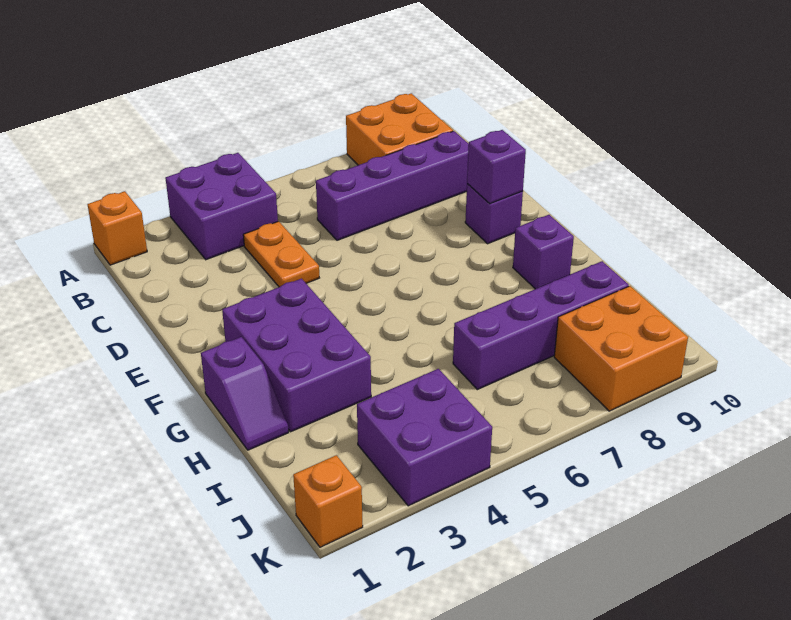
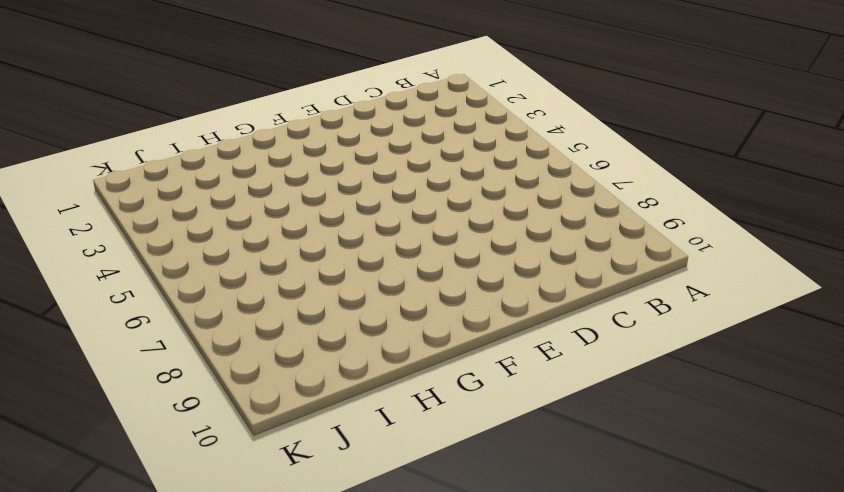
none -> orange 1x1 brick [88,191,147,265]
none -> purple 2x2 brick [165,153,278,260]
none -> orange 2x2 brick [346,93,453,165]

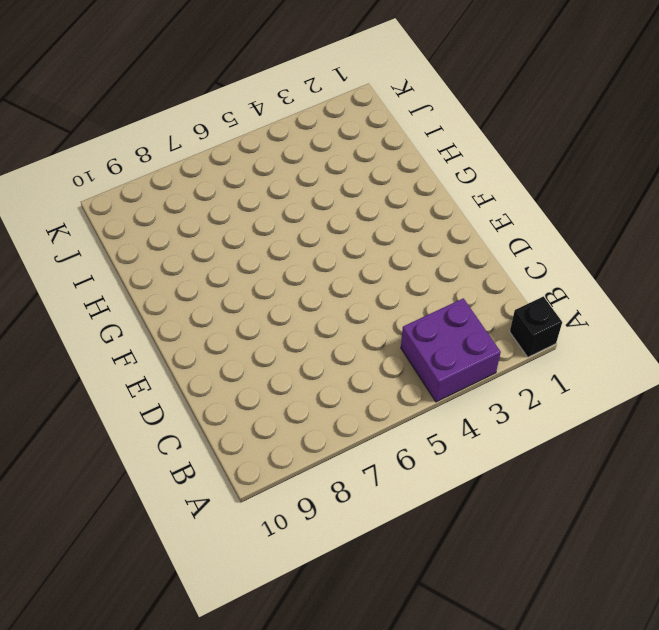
black 1x1 brick [510,296,562,357] -> orange 1x1 brick [88,191,147,265]
none -> orange 2x2 brick [346,93,453,165]
none -> orange 1x2 plate [243,221,319,287]
none -> purple 1x4 brick [316,131,469,240]

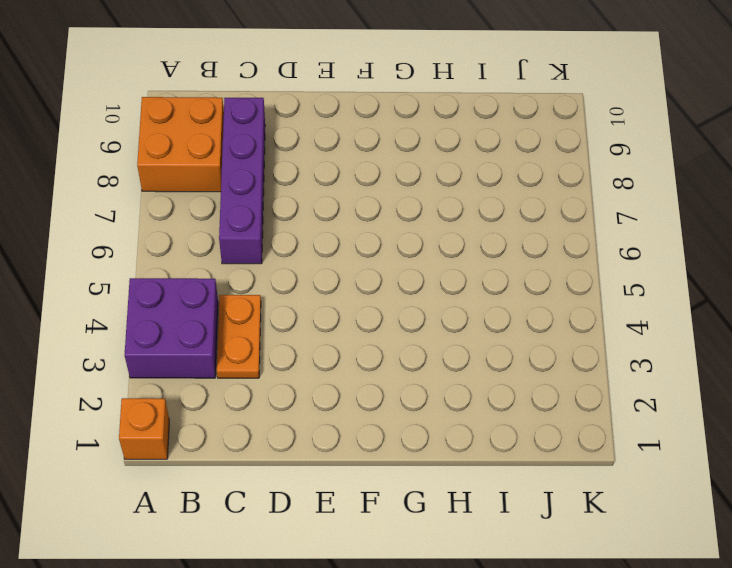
orange 1x2 plate [217,295,261,378] -> orange 1x2 plate turned to [243,221,319,287]
none -> purple 1x1 brick [465,184,523,244]
none -> purple 2x3 brick [222,279,371,432]
none -> purple 1x2 slope [201,337,289,450]

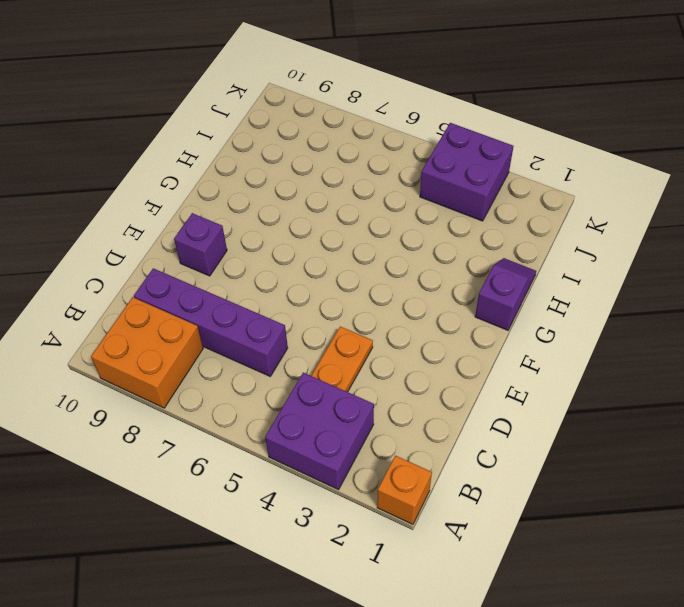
none -> purple 2x3 brick [222,279,371,432]
none -> purple 1x1 brick [513,215,574,289]
none -> purple 1x4 brick [453,261,629,390]

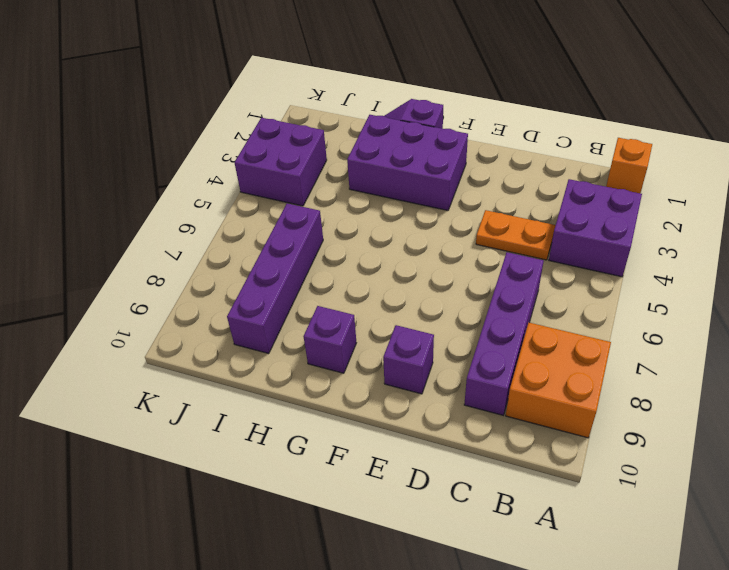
none -> orange 2x2 brick [554,286,688,411]
none -> orange 1x1 brick [293,455,363,547]
none -> purple 1x1 brick [467,130,526,204]

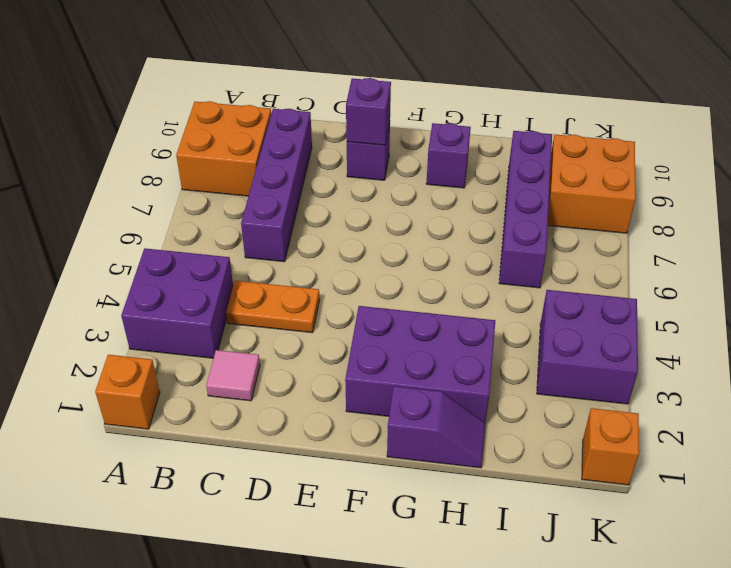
pink 1x1 tile [206,350,260,401] -> none

